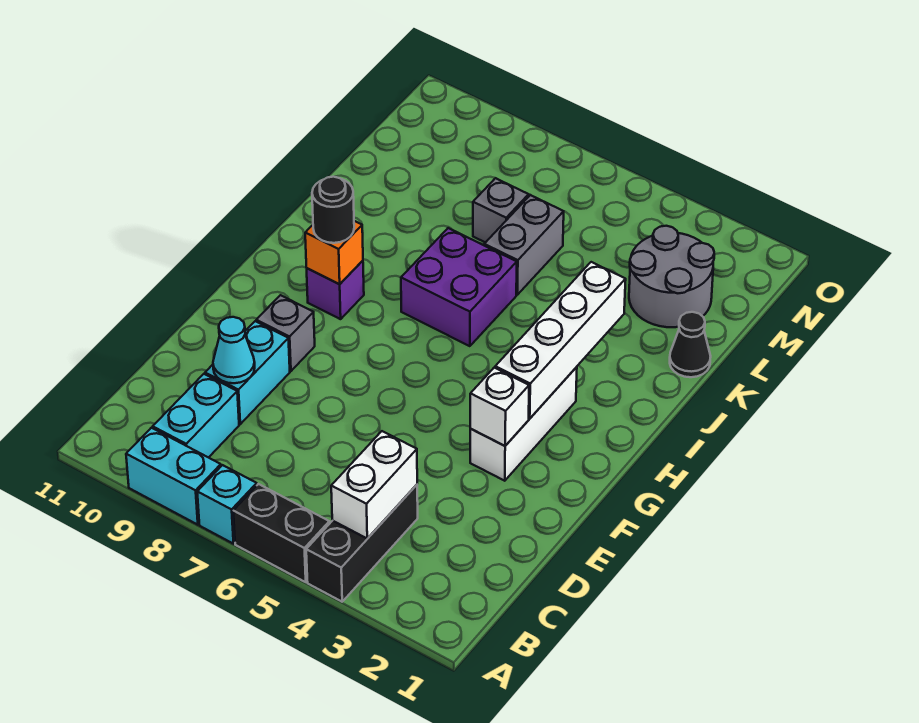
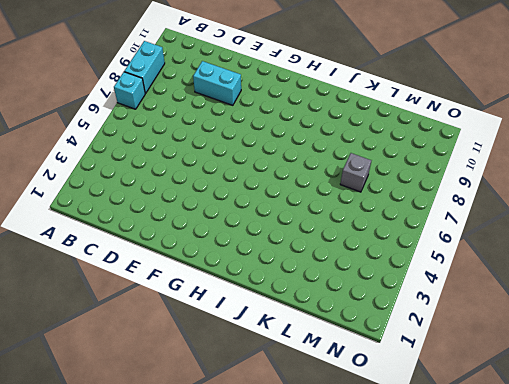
none -> black 1x3 brick [306,485,418,602]
none -> black 1x2 brick [233,484,329,582]
none -> cyan 1x2 brick [153,374,239,458]

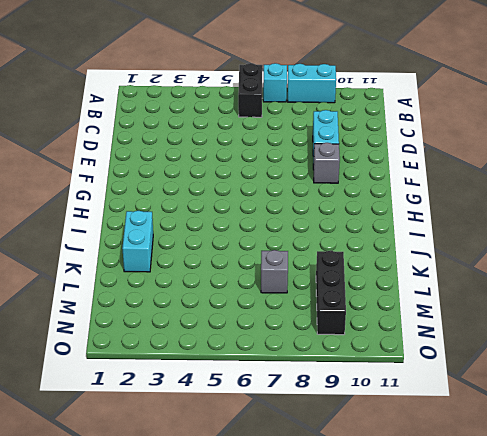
black 1x2 brick [238,63,263,117] -> black 1x2 brick turned to [233,484,329,582]
cyan 1x2 brick [122,211,153,272] -> cyan 1x2 brick moved to [153,374,239,458]
black 1x3 brick [316,251,346,335] -> black 1x3 brick moved to [306,485,418,602]
none -> white 1x3 brick [470,367,577,481]
none -> purple 1x1 brick [307,261,364,319]
none -> purple 2x2 brick [401,228,517,346]

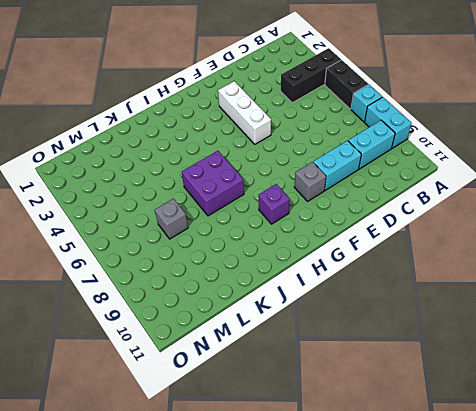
white 1x3 brick [218,81,271,144] -> white 1x3 brick turned to [470,367,577,481]
none -> black 1x1 cone [670,312,711,377]
none -> grey 1x2 brick [484,195,564,295]
none -> grey 2x2 round brick [629,226,714,327]

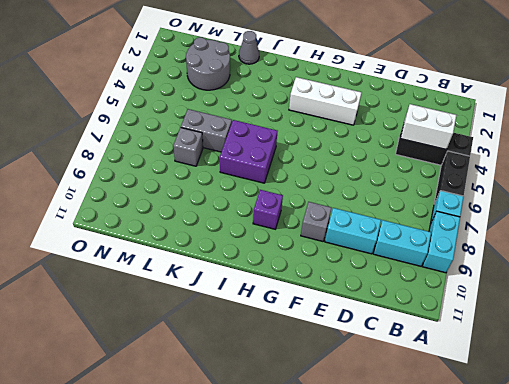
grey 1x1 cone [239,31,259,64] -> black 1x1 cone [670,312,711,377]
none -> cyan 1x1 cone [213,317,255,383]
none -> white 1x1 brick [470,368,529,446]
none -> white 1x4 brick [495,262,626,419]

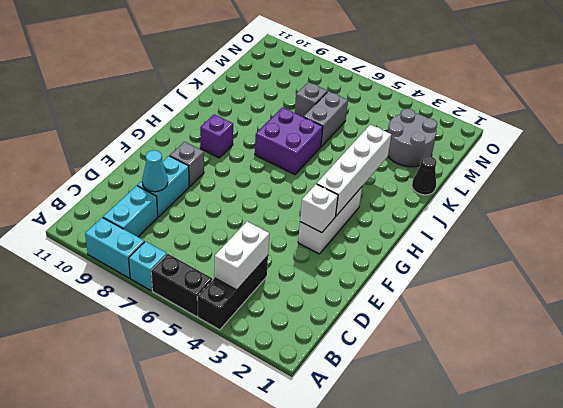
none -> orange 1x1 brick [305,221,363,284]
none -> black 1x1 round brick [312,177,354,243]

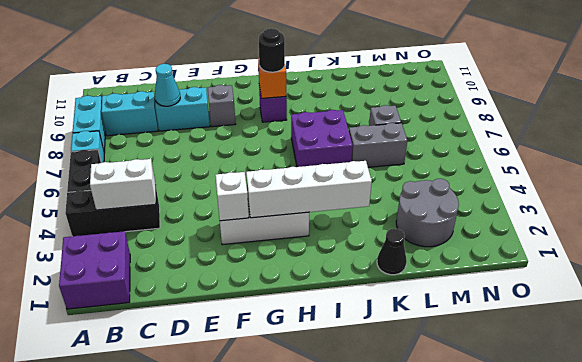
purple 2x2 brick [59,231,130,309] -> none

